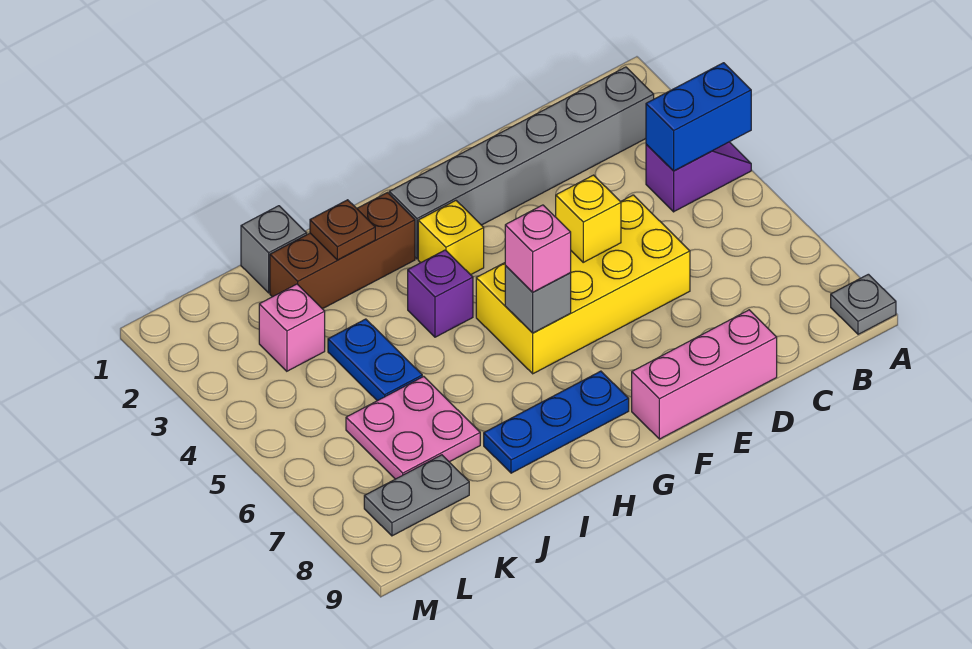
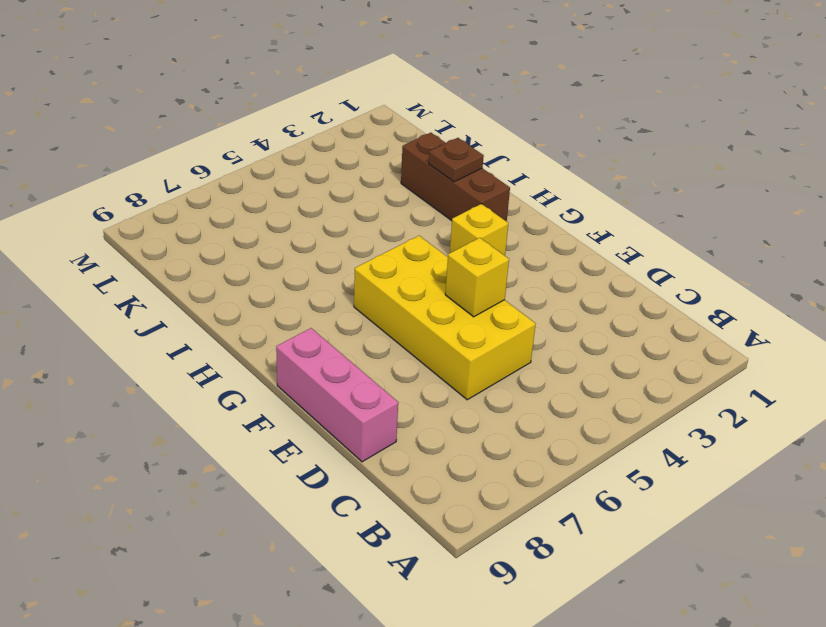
none -> purple 1x2 slope [646,142,751,212]
none -> grey 1x1 plate [831,274,896,334]
none -> grey 1x6 brick [389,67,654,259]

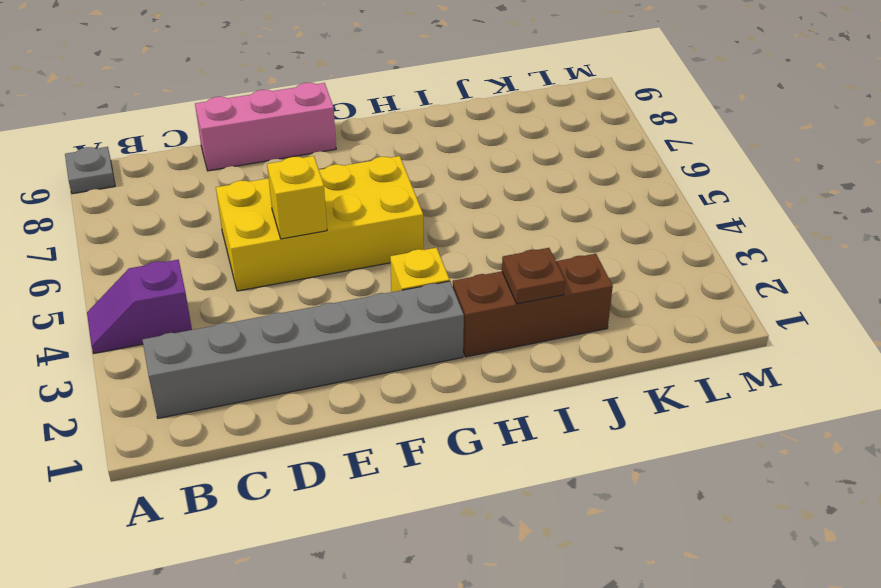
none -> blue 1x3 plate [484,371,629,473]
none -> purple 1x1 brick [408,250,473,337]
none -> grey 1x1 brick [241,206,307,293]

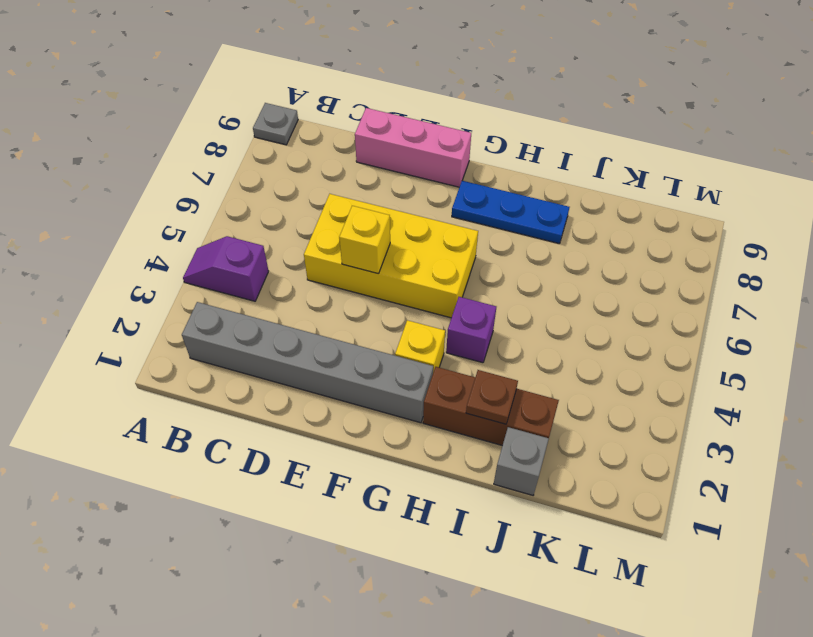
none -> blue 1x2 plate [328,319,422,401]
none -> pink 2x2 plate [346,376,480,479]
none -> pink 1x1 brick [259,284,325,371]

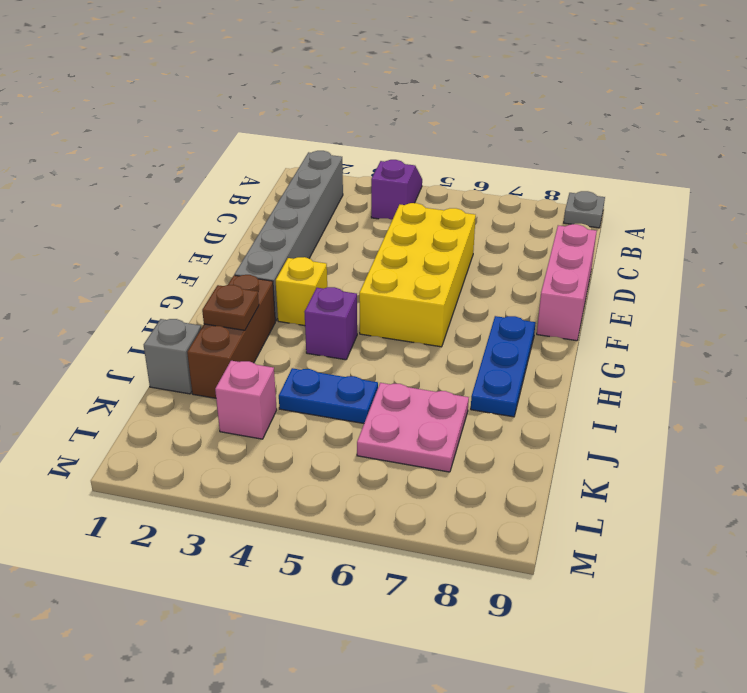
none -> grey 1x2 plate [364,455,469,536]
none -> blue 1x2 brick [646,63,751,171]
none -> yellow 1x1 brick [556,175,621,262]

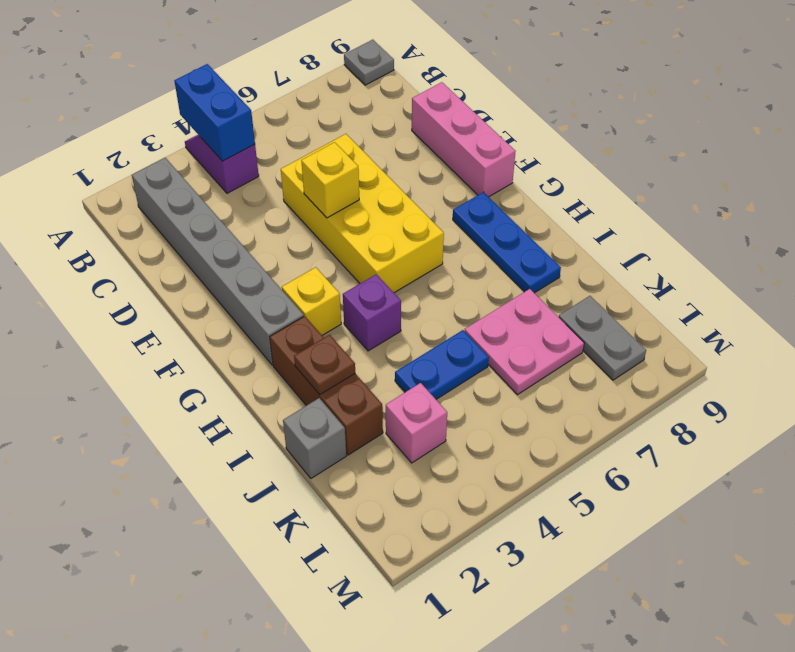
none -> grey 1x1 brick [505,266,571,333]
none -> pink 1x1 brick [505,205,571,292]

